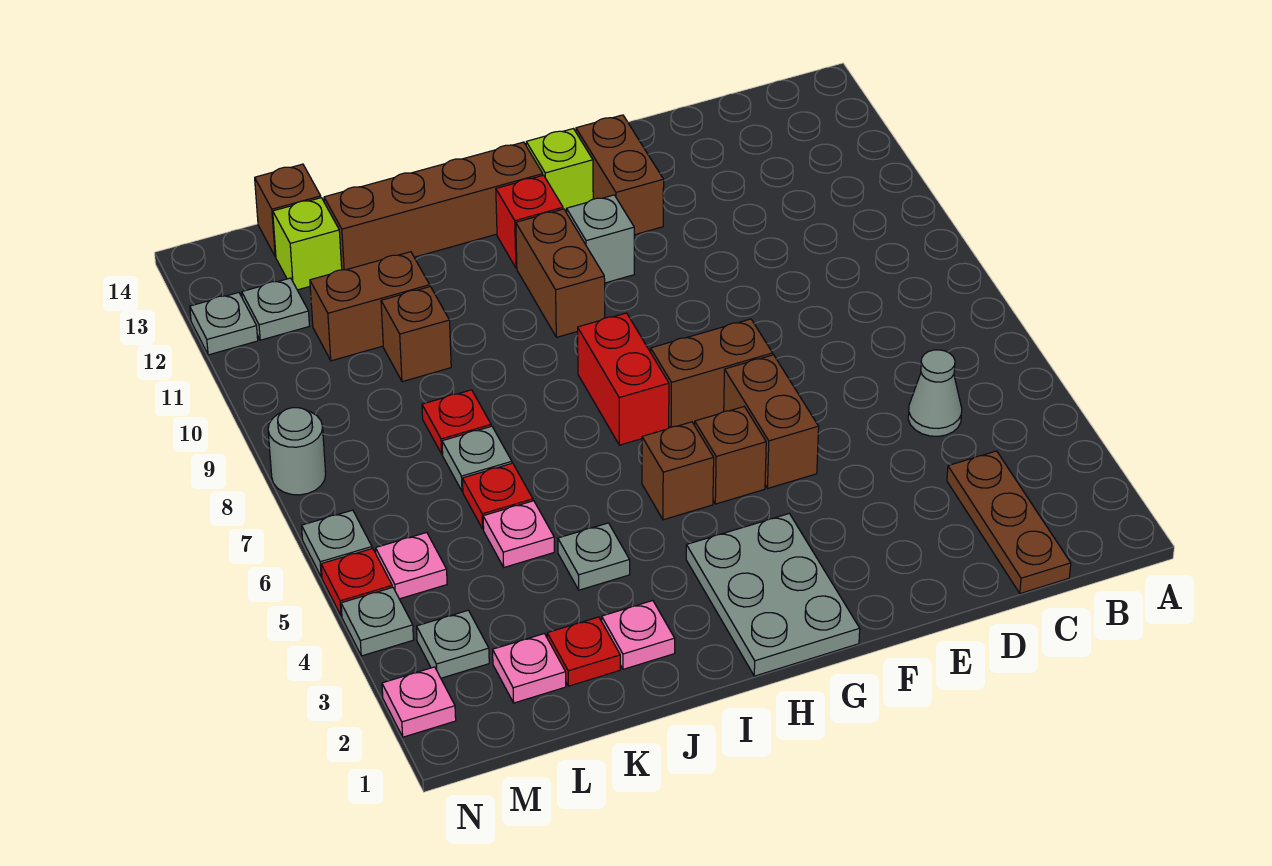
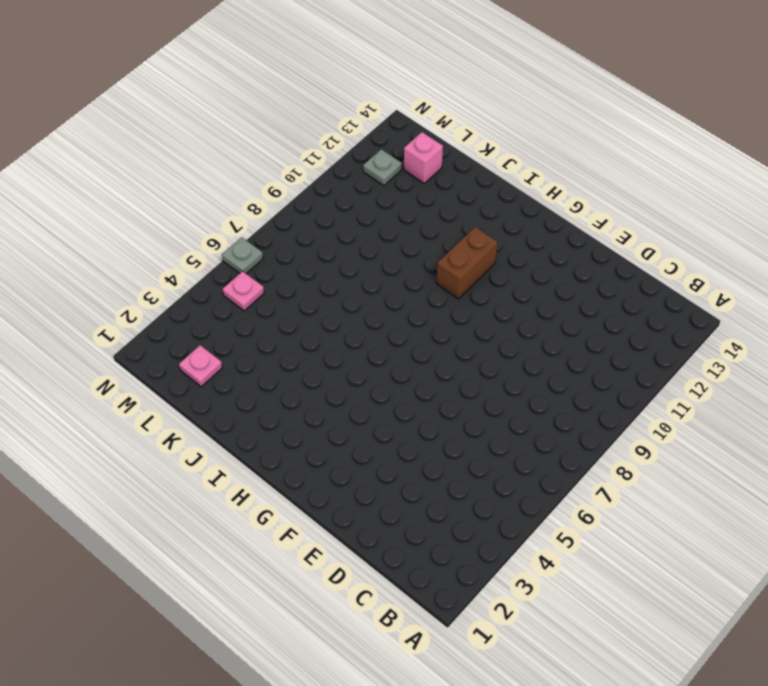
pink 1x1 brick [404,132,443,183] -> lime 1x1 brick [273,198,342,290]
none -> brown 1x3 plate [947,451,1071,594]
none -> grey 1x1 cone [908,350,962,436]
none -> brown 1x2 brick [724,355,819,488]
none -> brown 1x2 brick [651,319,773,427]

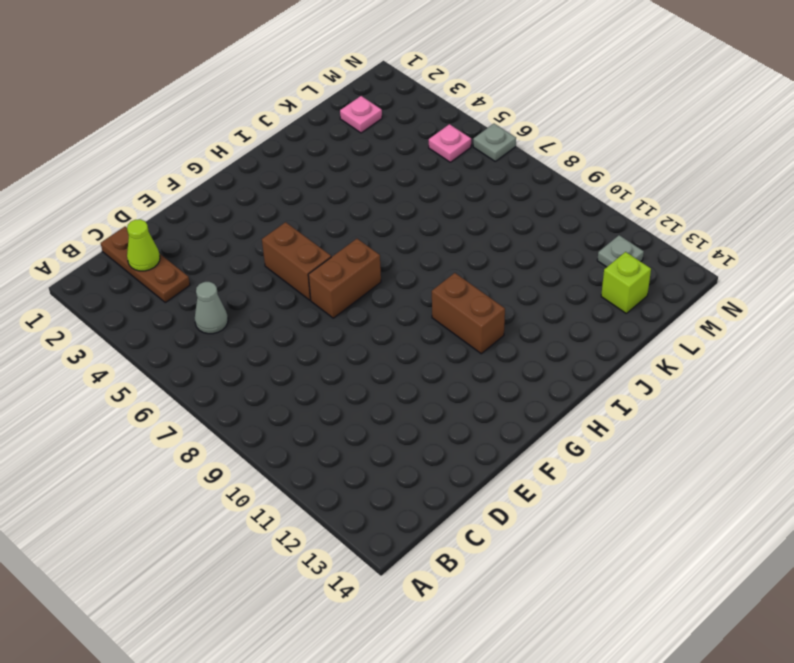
lime 1x1 cone [127,219,160,271] -> none
none -> brown 1x2 brick [576,115,664,235]
none -> grey 2x3 plate [686,514,860,676]
none -> brown 1x1 brick [695,407,766,504]
none -> grey 1x1 brick [566,195,634,283]

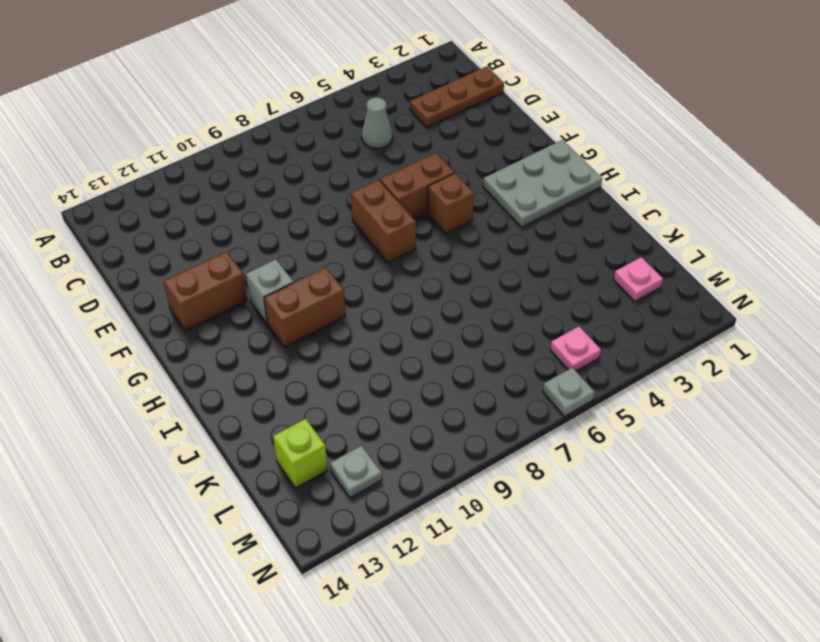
none -> lime 1x1 brick [526,129,593,213]
none -> brown 1x1 brick [642,422,714,520]
none -> red 1x2 brick [578,313,669,445]
none -> red 1x1 brick [496,175,563,268]

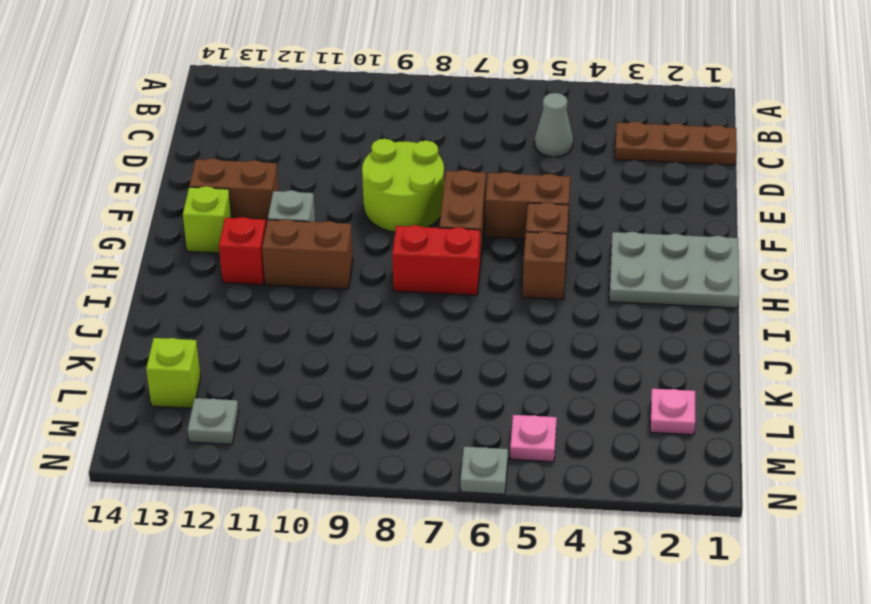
lime 2x2 round brick [362,139,444,232] -> none
none -> brown 1x4 brick [324,142,543,270]
none -> pink 1x1 plate [602,601,675,669]
none -> grey 1x1 plate [558,523,630,590]
none -> red 1x1 plate [547,617,620,686]

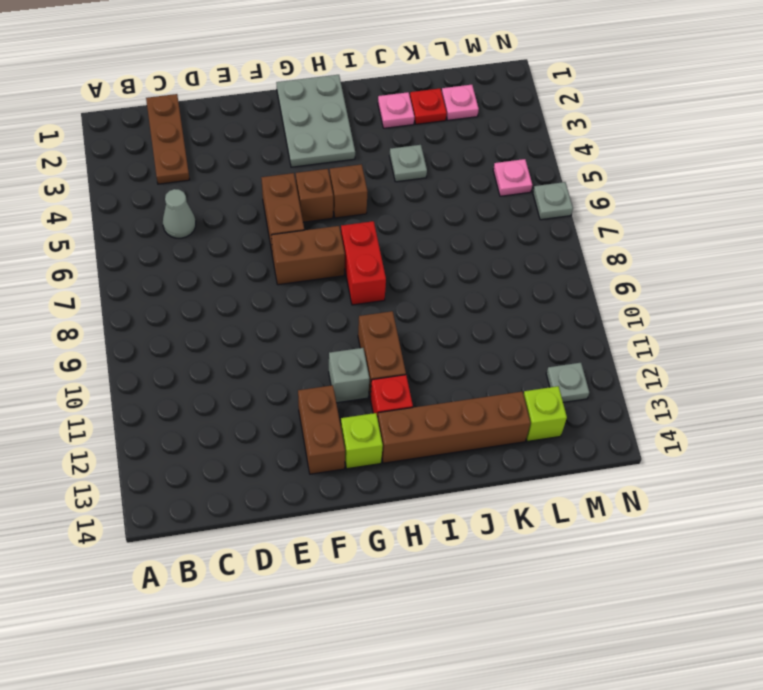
none -> pink 1x1 plate [483,501,554,567]
none -> red 1x1 plate [462,463,533,529]
none -> grey 1x1 plate [442,426,512,491]
none -> red 1x1 plate [422,390,491,454]

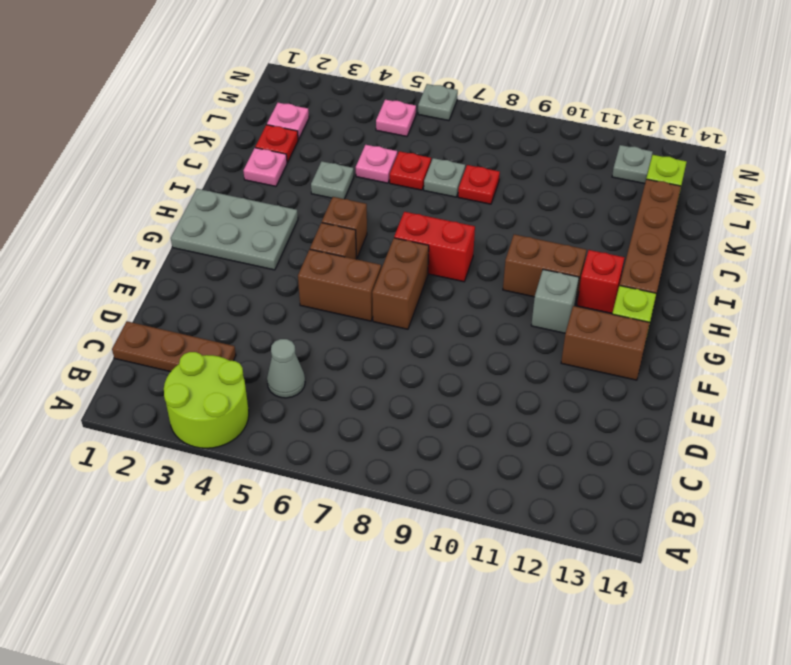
lime 2x2 round brick [164,352,249,448] -> none
none -> brown 1x1 brick [381,287,451,382]
none -> brown 1x2 brick [310,252,430,361]
none -> brown 1x1 brick [255,164,321,257]
none -> grey 1x1 plate [416,610,489,678]

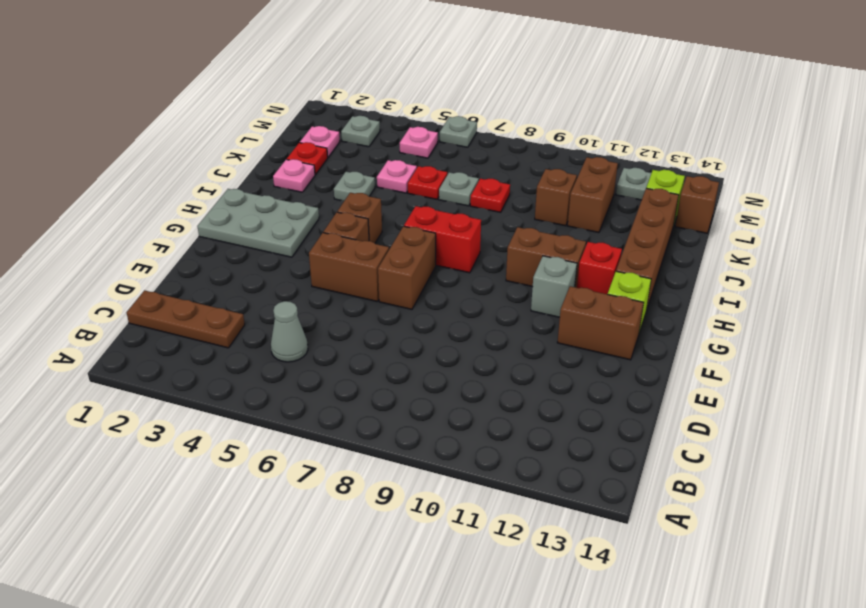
none -> pink 1x1 plate [382,667,456,737]
none -> grey 1x1 plate [341,587,414,656]
none -> red 1x1 plate [321,549,392,616]
none -> grey 1x1 round brick [268,408,326,495]

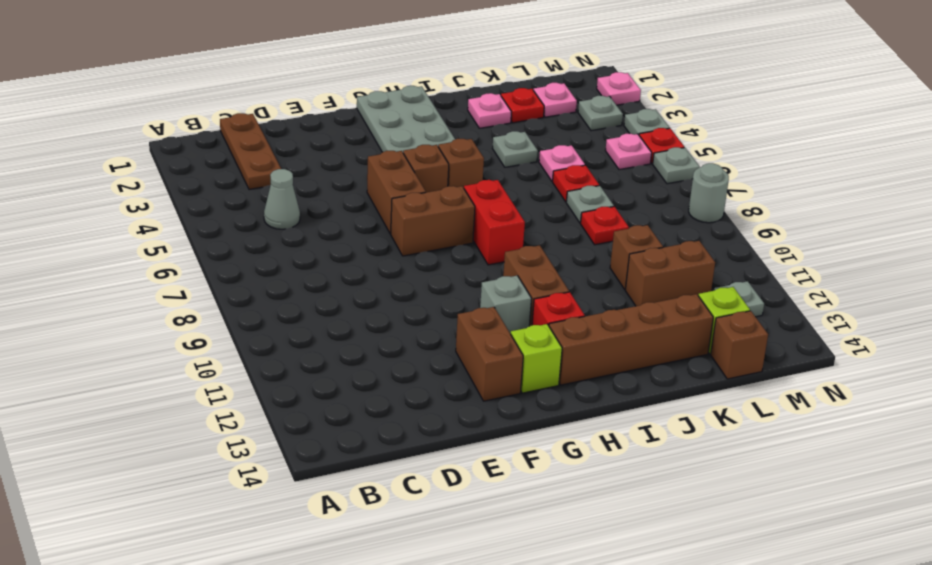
none -> grey 1x1 plate [190,293,258,355]

